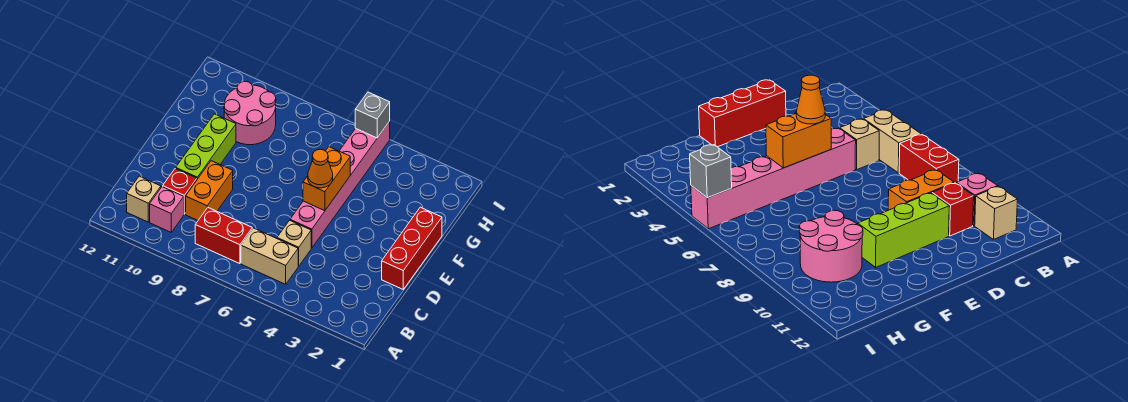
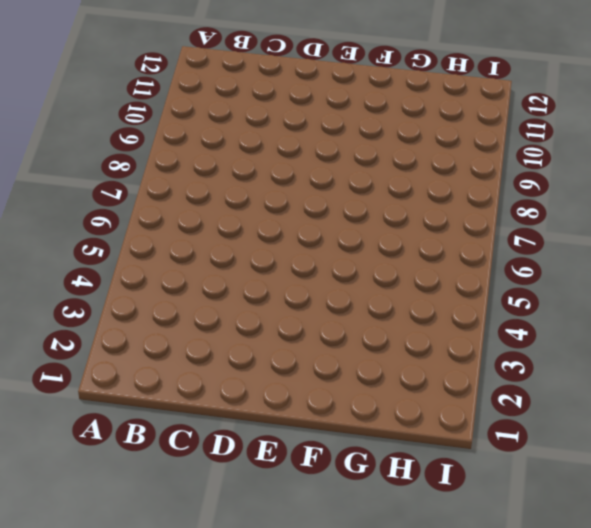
none -> tan 1x2 brick [241,228,298,284]
none -> red 1x2 brick [195,208,252,264]
none -> pink 1x1 brick [150,187,184,232]

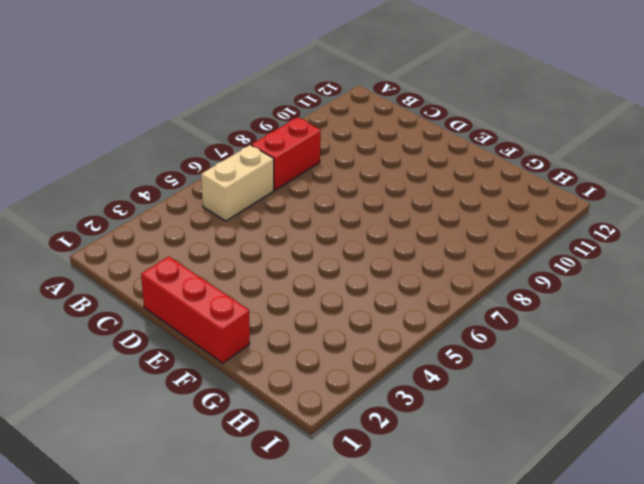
none -> pink 1x1 brick [150,187,184,232]
none -> tan 1x1 brick [127,176,161,222]
none -> tan 1x1 brick [277,220,311,266]

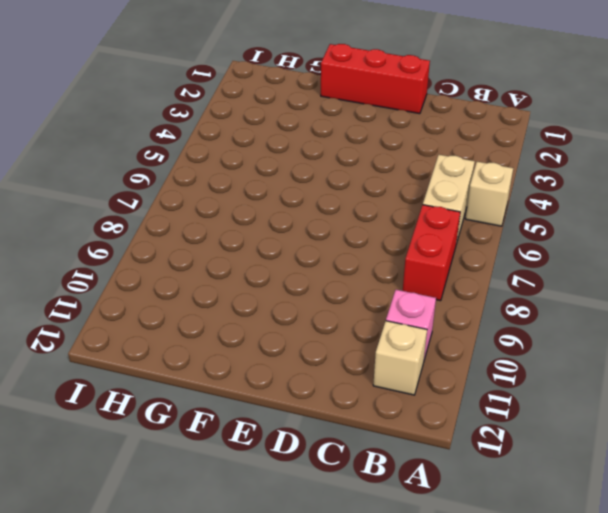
tan 1x1 brick [465,162,513,226] -> tan 1x1 brick moved to [277,220,311,266]
none -> orange 1x2 brick [186,161,233,220]
none -> red 1x1 brick [163,168,197,214]
none -> pink 1x6 brick [290,121,390,248]

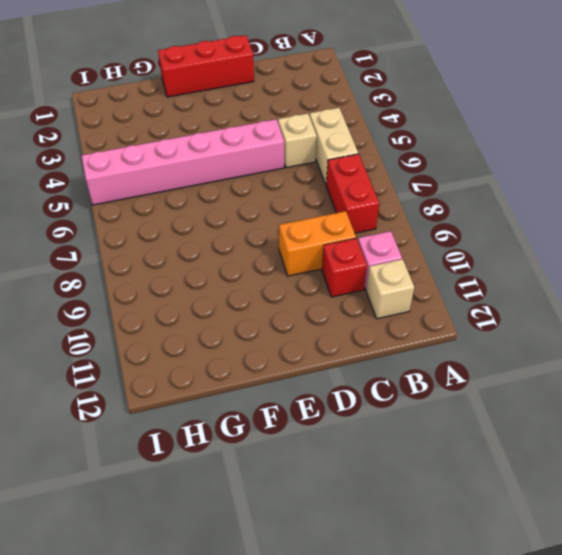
none -> lime 1x3 brick [176,114,236,179]
none -> pink 2x2 round brick [224,81,276,145]
none -> orange 1x2 brick [303,147,350,211]

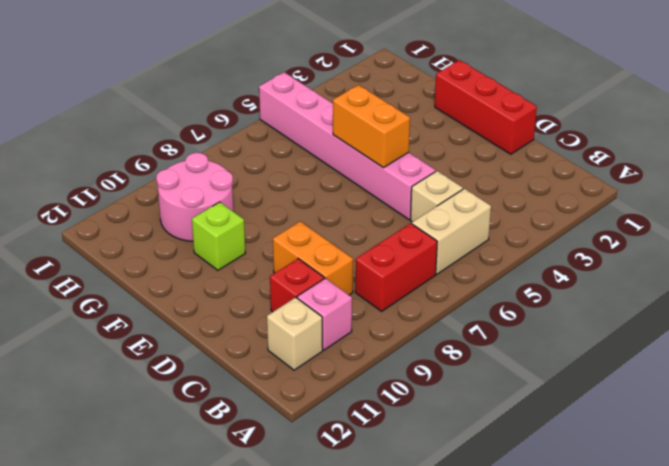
lime 1x1 brick [192,202,245,270] -> lime 1x3 brick [176,114,236,179]
none -> grey 1x1 brick [355,92,390,138]
none -> orange 1x1 cone [308,149,333,188]

